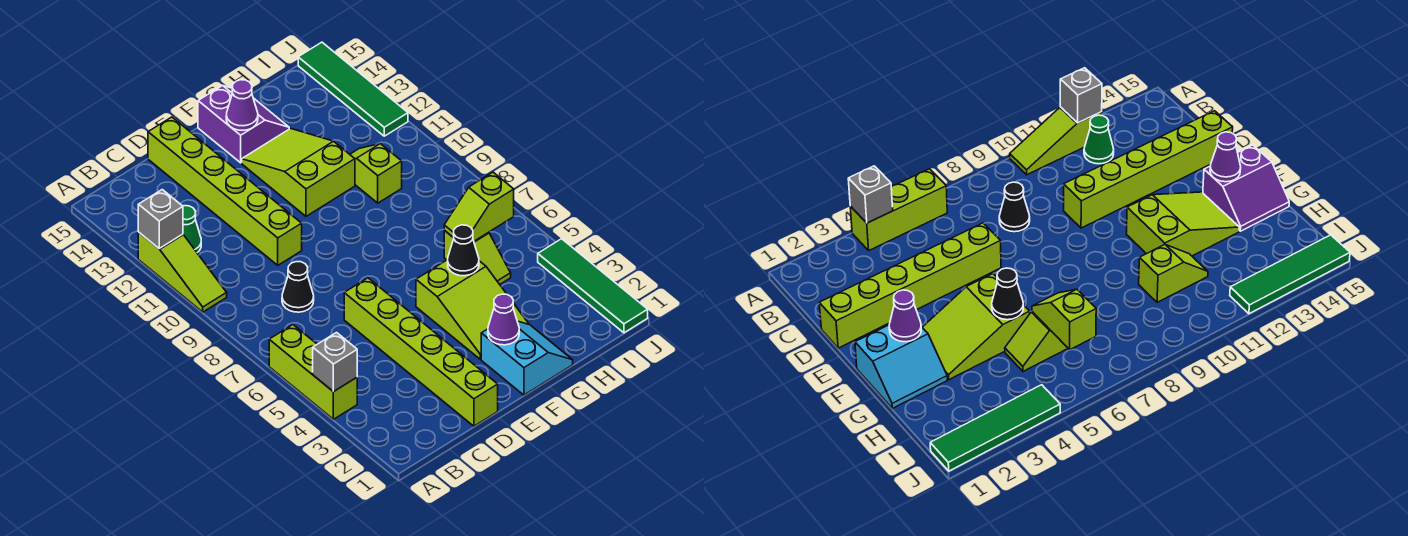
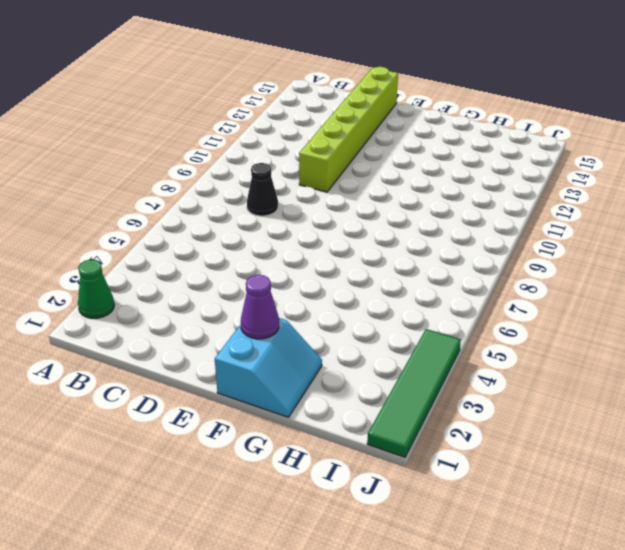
green 1x1 cone [78,260,114,318] -> green 1x1 cone moved to [183,206,201,252]
none -> lime 1x3 brick [269,325,357,419]
none -> lime 1x3 slope [138,232,227,312]
none -> lime 1x6 brick [344,278,498,426]

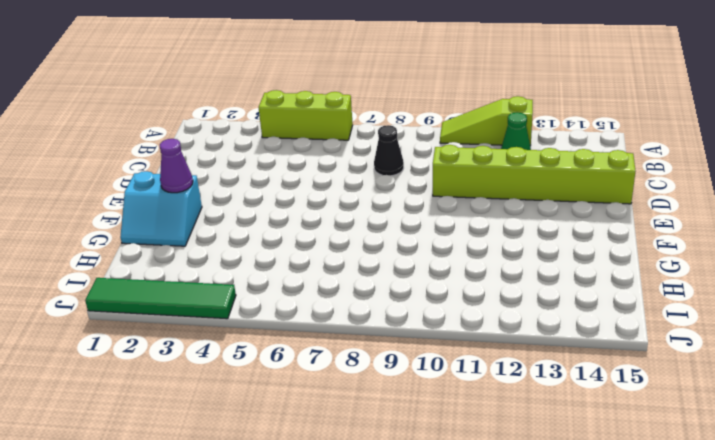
none -> lime 1x6 brick [344,278,498,426]
none -> lime 2x3 slope [416,260,529,359]
none -> lime 2x3 slope [242,128,355,216]

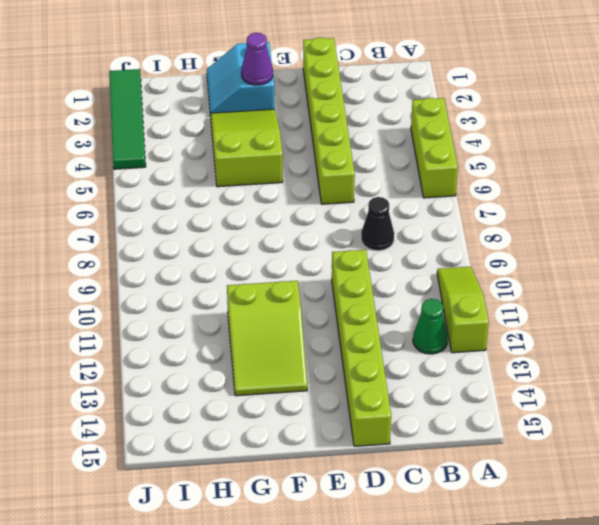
none -> purple 2x2 slope [198,85,289,163]
none -> lime 1x2 slope [444,230,511,284]
none -> lime 1x2 slope [350,144,402,203]

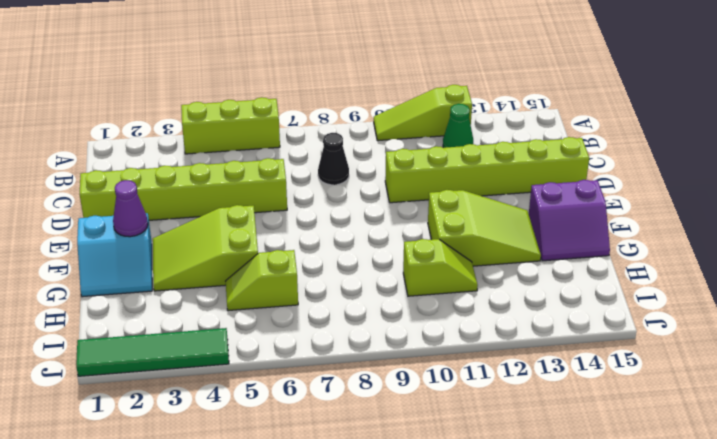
none -> green 1x4 tile [298,42,408,136]
none -> grey 1x1 brick [313,333,357,392]
none -> grey 1x1 brick [138,190,183,248]

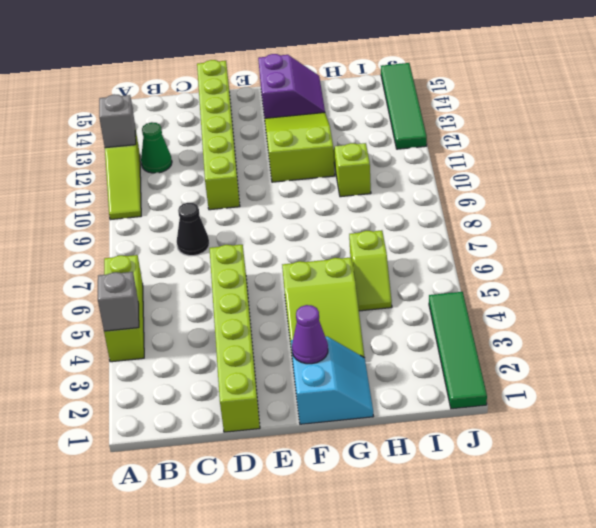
none -> purple 1x1 cone [226,80,258,130]
none -> black 1x1 cone [448,225,479,276]
none -> lime 1x2 slope [444,172,514,241]

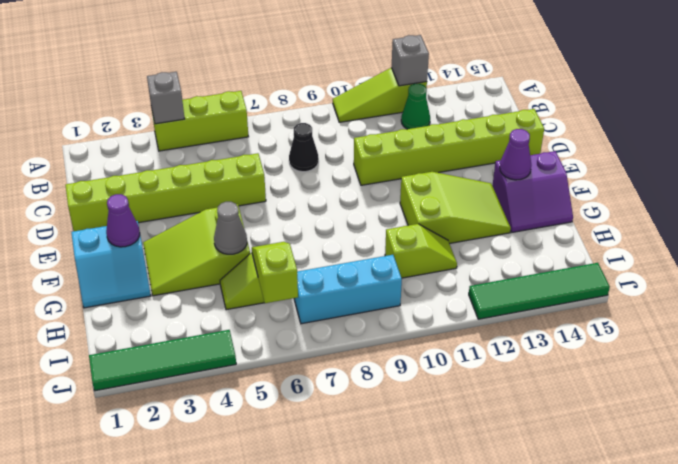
grey 1x1 cone [214,202,247,254] -> black 1x1 cone [448,225,479,276]
cyan 1x3 brick [294,255,402,324] -> none

